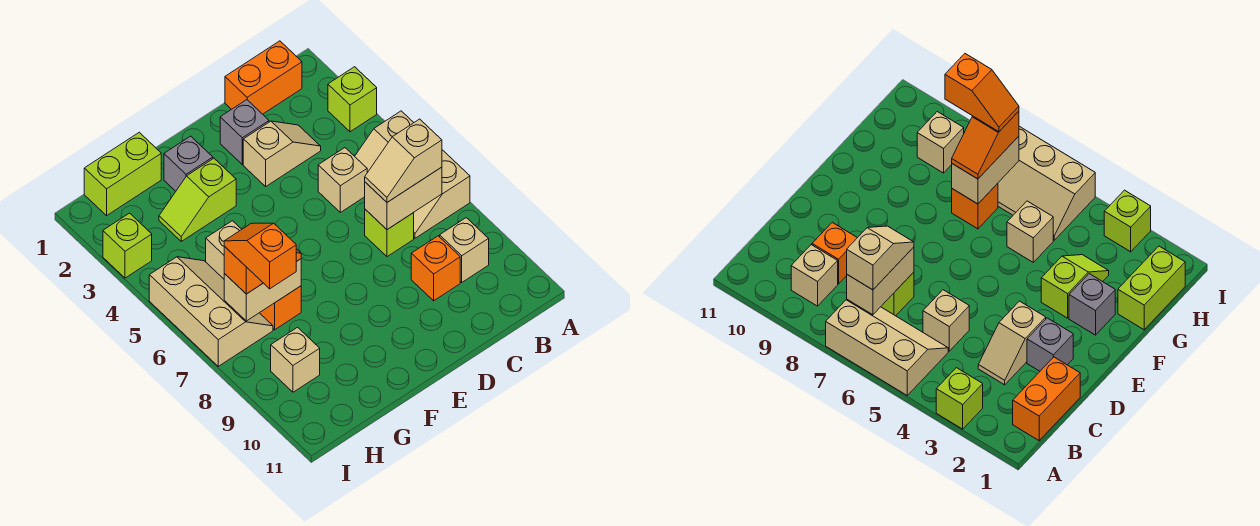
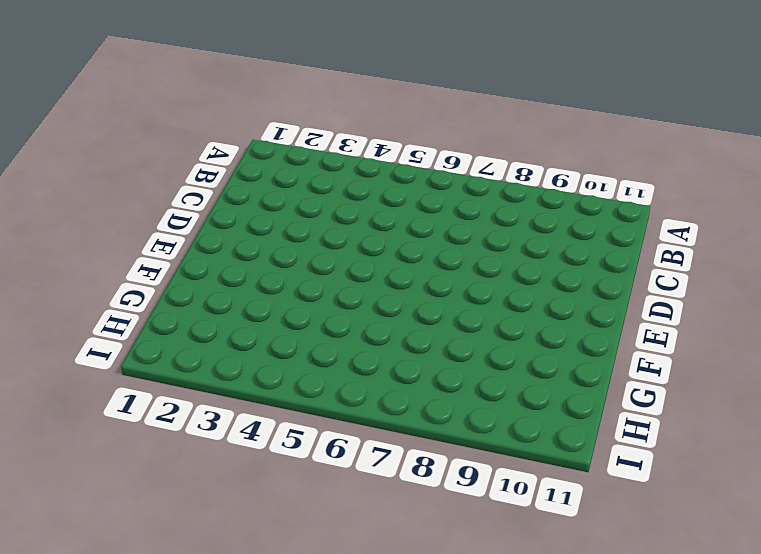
none -> lime 1x1 brick [328,67,377,132]
none -> tan 2x3 slope [355,111,470,238]
none -> orange 1x2 brick [225,41,302,114]

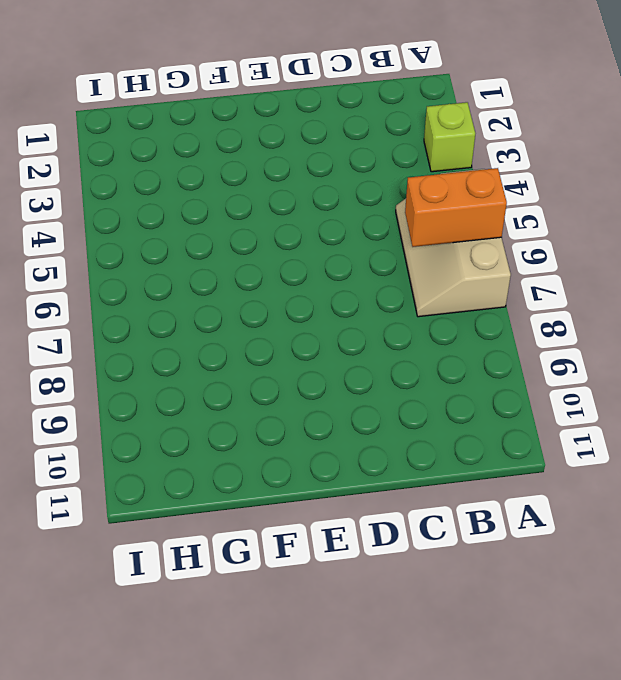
orange 1x2 brick [405,168,507,247] -> orange 1x2 brick moved to [225,41,302,114]
none -> tan 1x1 brick [440,218,489,282]
none -> tan 1x2 slope [243,121,321,186]
none -> tan 1x1 brick [318,148,367,212]

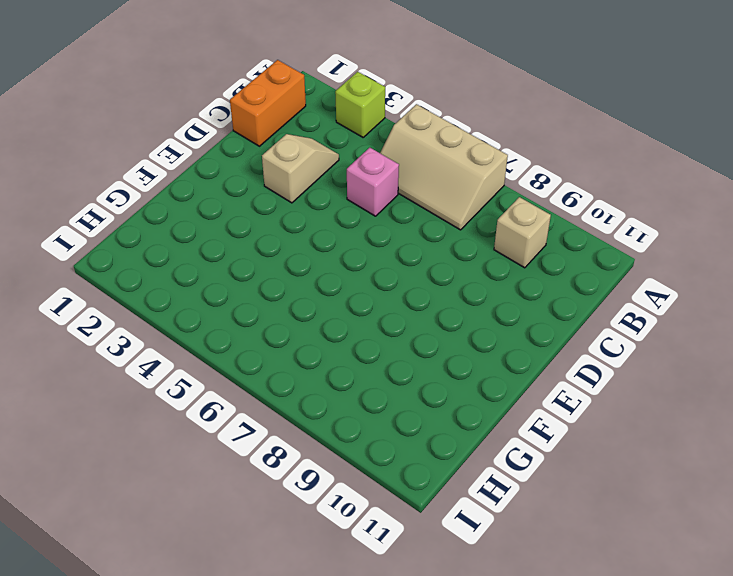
pink 1x1 brick [347,148,399,216] -> tan 1x1 brick [318,148,367,212]
none -> lime 1x1 brick [365,209,414,257]
none -> orange 1x1 brick [411,236,460,301]
none -> grey 1x1 brick [220,100,269,164]

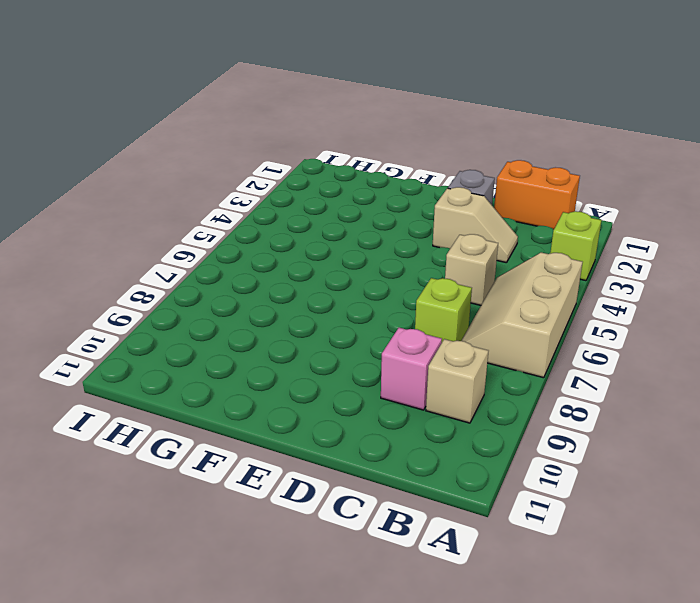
pink 1x1 brick [381,328,442,410] -> orange 1x1 brick [411,236,460,301]
none -> grey 1x1 brick [164,136,213,191]
none -> lime 1x2 slope [159,158,236,241]
none -> lime 1x2 brick [84,132,161,216]

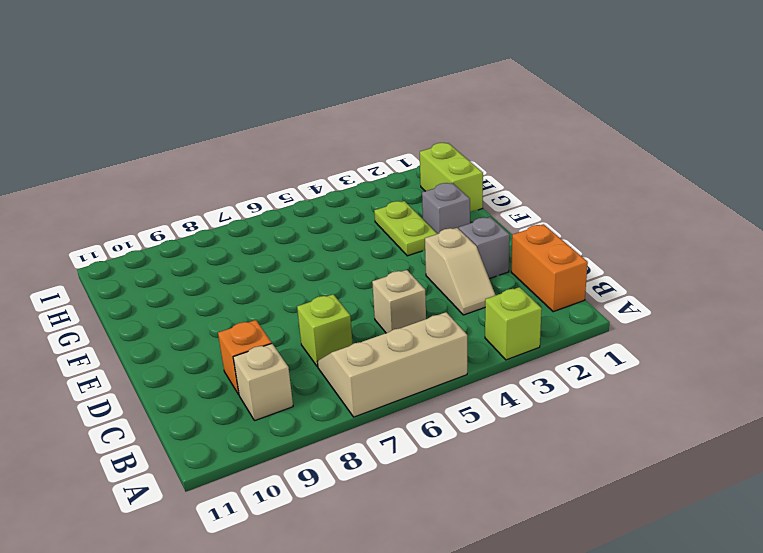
lime 1x2 plate [374,201,438,256] -> lime 1x2 slope [159,158,236,241]
none -> tan 1x1 brick [206,221,242,279]
none -> orange 1x1 brick [260,286,301,330]
none -> tan 2x3 slope [149,257,273,366]

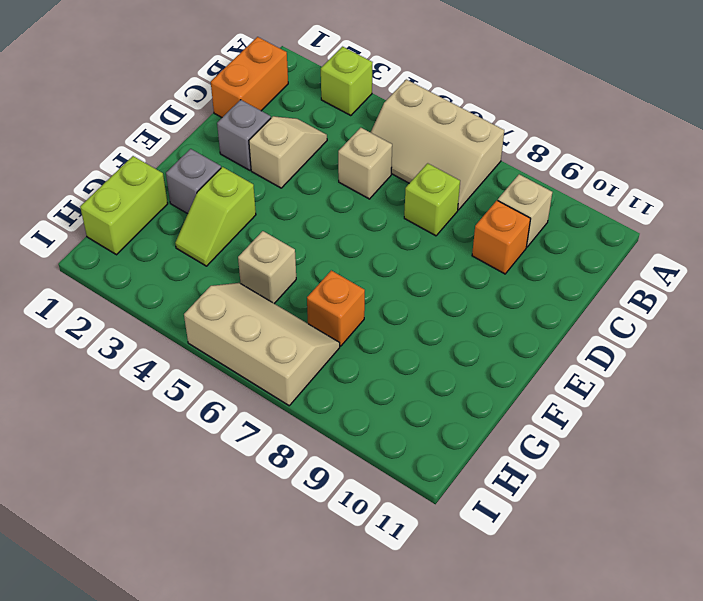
none -> tan 1x1 brick [271,327,320,392]
none -> lime 1x1 brick [103,213,152,278]
none -> tan 1x2 brick [365,167,442,230]

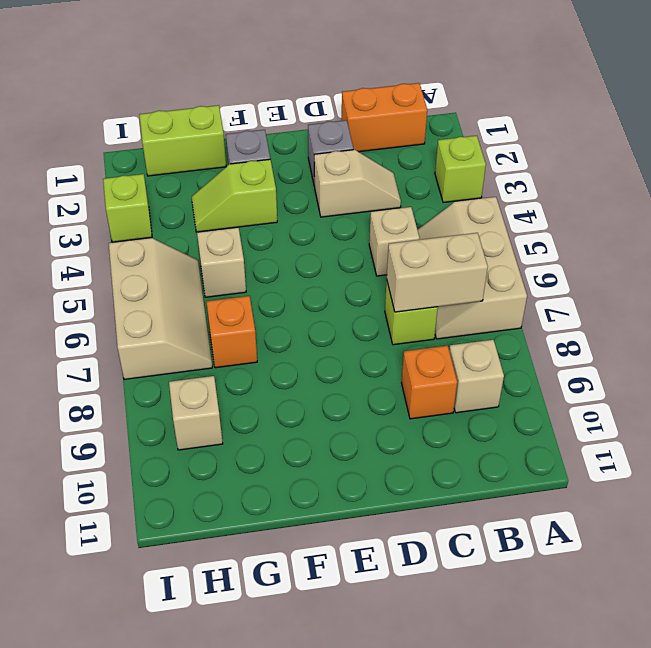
none -> tan 1x2 brick [224,259,301,321]
none -> tan 1x2 slope [365,119,442,202]
none -> orange 1x2 slope [224,246,301,294]

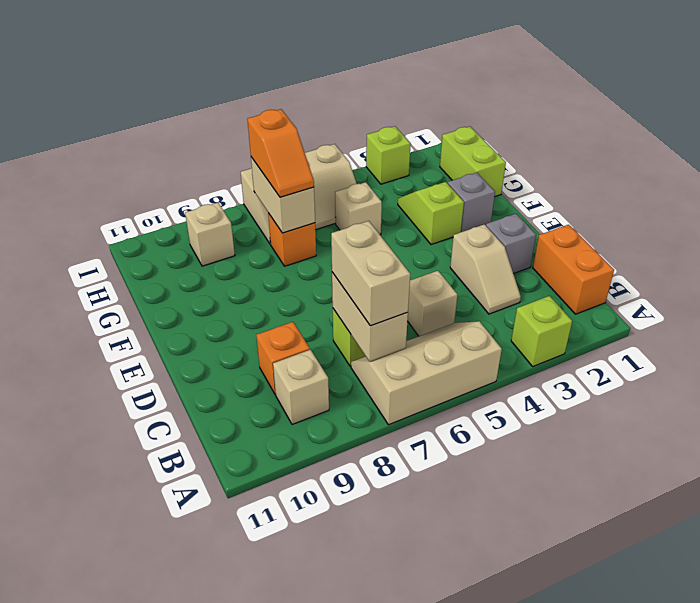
tan 1x2 brick [331,221,410,326] -> tan 1x2 slope [365,119,442,202]
none -> orange 1x2 slope [224,223,297,289]

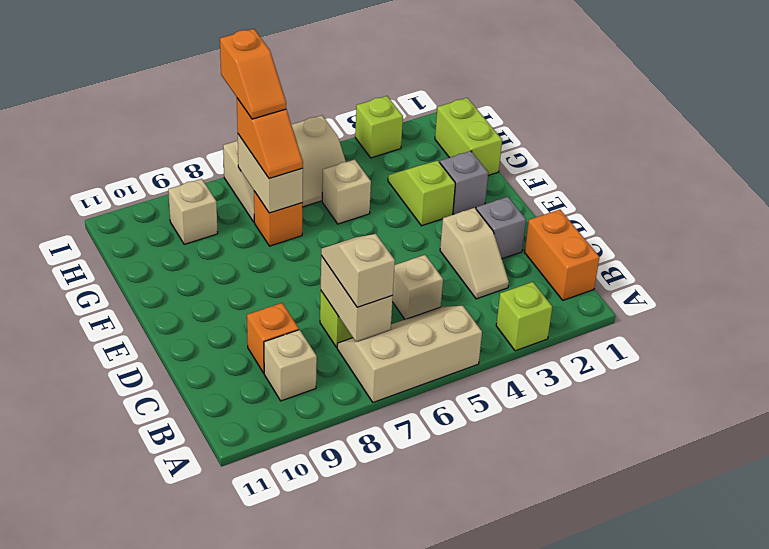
orange 1x2 slope [220,29,286,119] -> orange 1x2 slope turned to [224,223,297,289]

